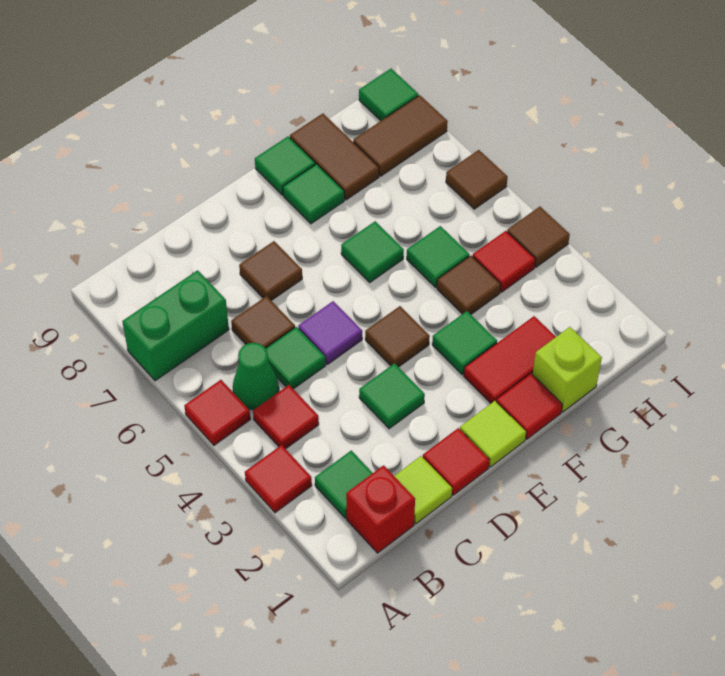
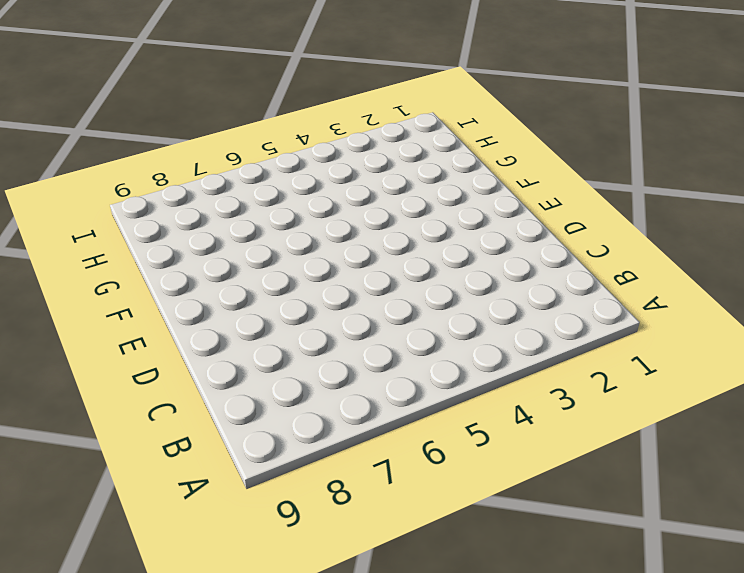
none -> red 1x1 tile [245,445,312,513]
none -> red 1x1 tile [184,380,250,445]
none -> green 1x2 brick [122,270,229,381]
none -> red 1x1 brick [346,465,415,553]

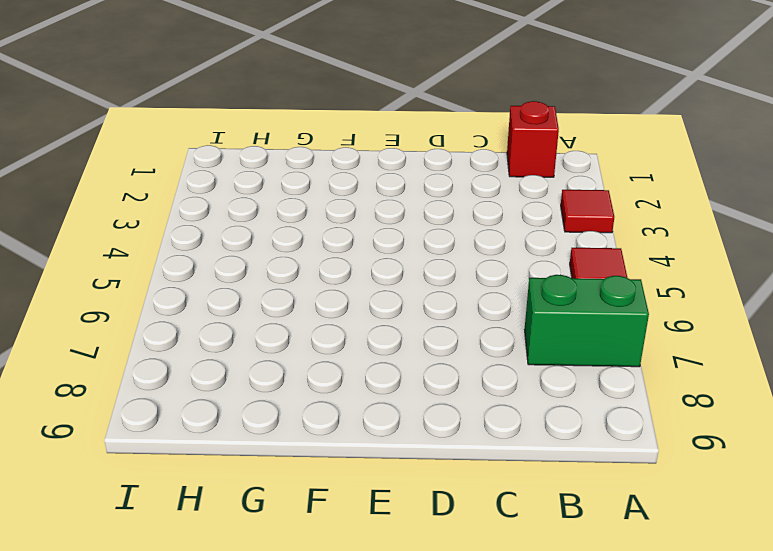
none -> green 1x1 tile [315,451,372,518]
none -> red 1x1 tile [253,385,319,449]
none -> green 1x1 cone [233,343,279,410]
none -> lime 1x1 tile [394,456,452,524]

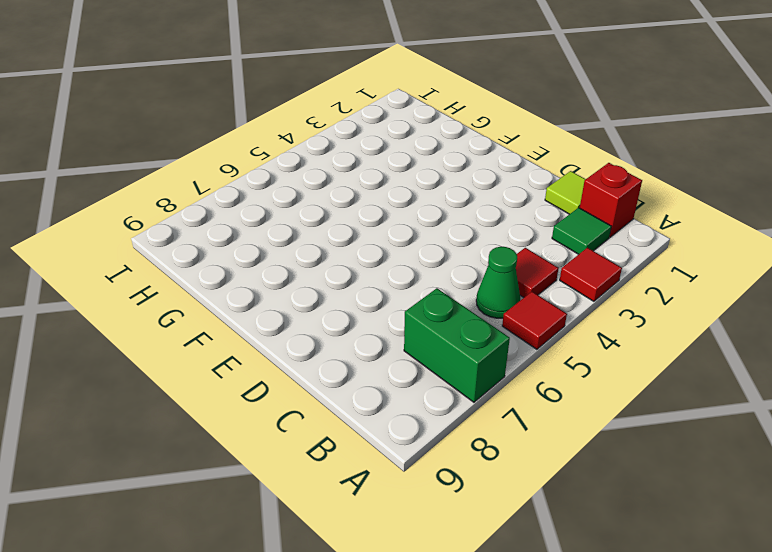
none -> green 1x1 tile [265,327,326,389]
none -> brown 1x1 tile [231,296,295,348]
none -> red 1x1 tile [423,428,490,495]
none -> green 1x1 tile [359,363,425,429]

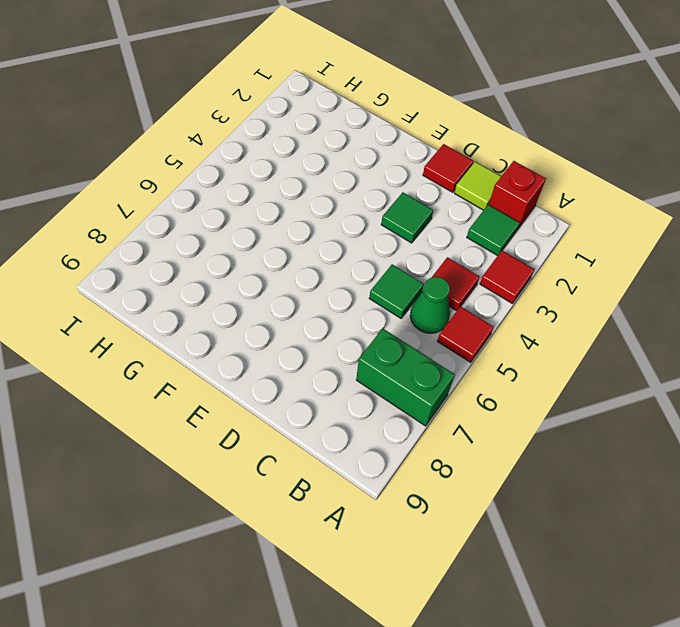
none -> brown 1x1 tile [231,296,295,348]
none -> purple 1x1 tile [298,301,362,364]
none -> brown 1x1 tile [239,241,302,301]
none -> lime 1x1 tile [460,401,526,467]

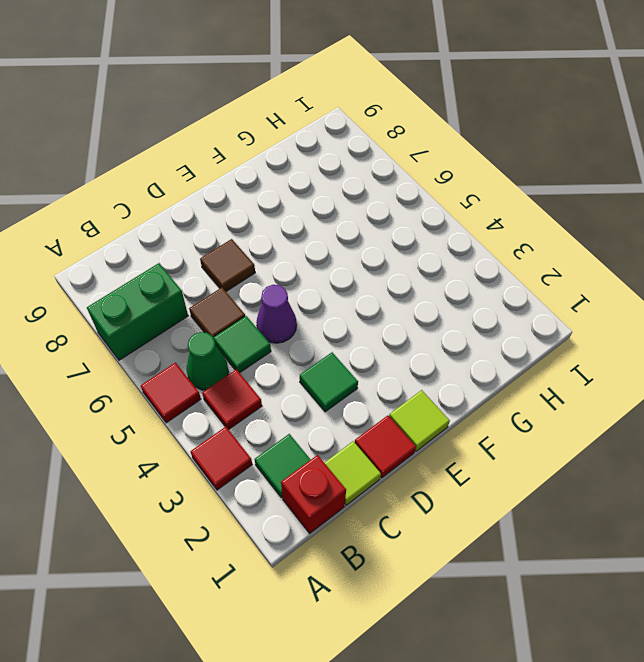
purple 1x1 cone [256,285,297,343] -> purple 1x1 tile [298,301,362,364]
none -> brown 1x1 tile [365,306,430,367]
none -> red 1x1 tile [497,374,562,439]
none -> red 1x2 tile [464,316,556,403]
none -> green 1x1 tile [432,311,497,375]

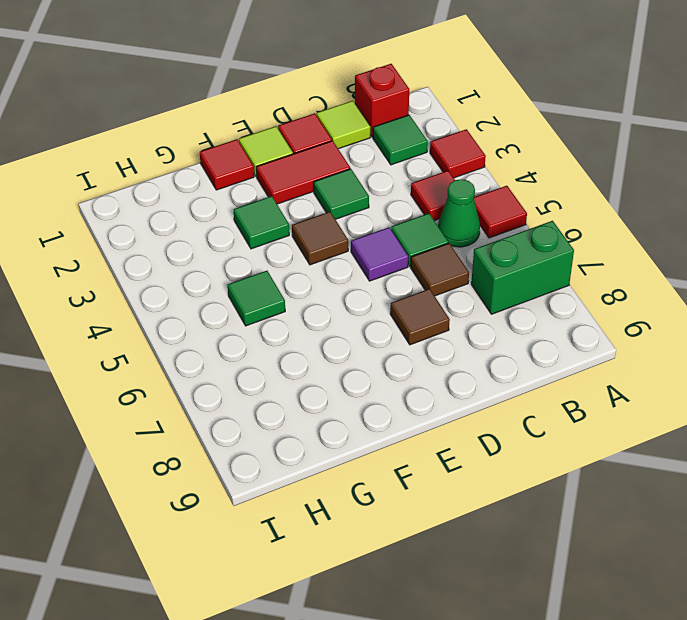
red 1x2 tile [256,141,350,204] -> red 1x2 tile moved to [464,316,556,403]
none -> green 1x1 tile [341,221,404,282]
none -> green 1x1 tile [283,164,344,224]
none -> green 1x1 tile [255,136,315,195]
none -> lime 1x1 brick [533,327,602,412]

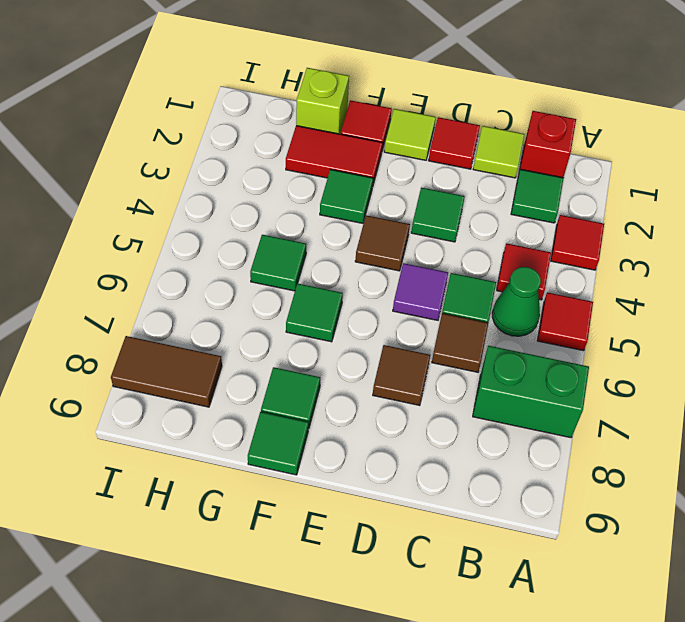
none -> brown 1x1 tile [437,256,501,314]
none -> brown 1x2 tile [290,114,379,200]
none -> red 1x1 tile [473,231,535,292]
none -> brown 1x1 tile [507,207,570,267]

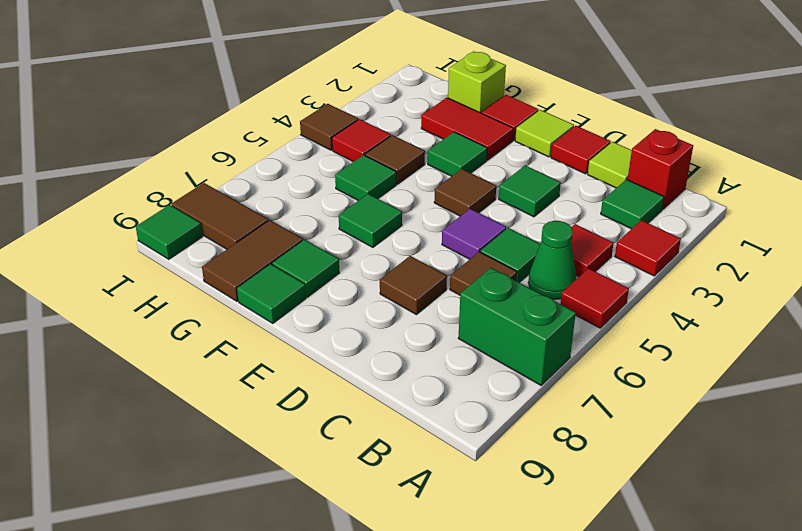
none -> brown 1x1 tile [446,150,508,209]

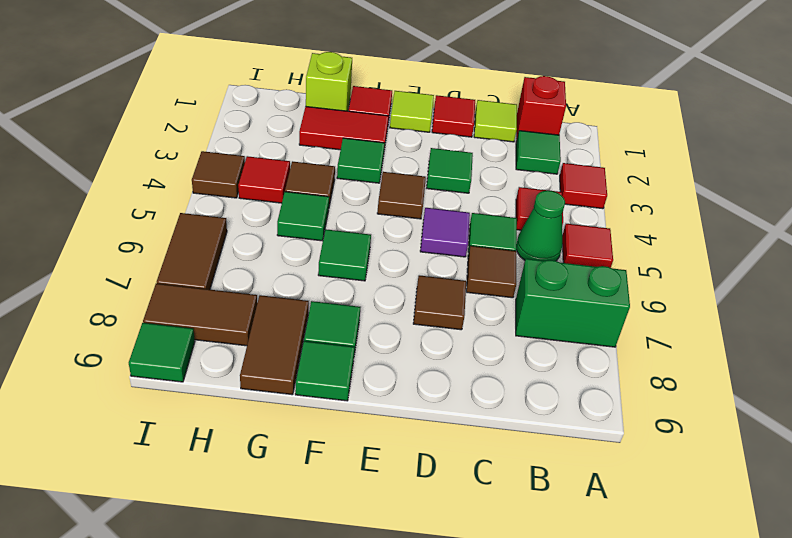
brown 1x2 tile [157,213,227,290] -> brown 1x1 tile [446,150,508,209]

